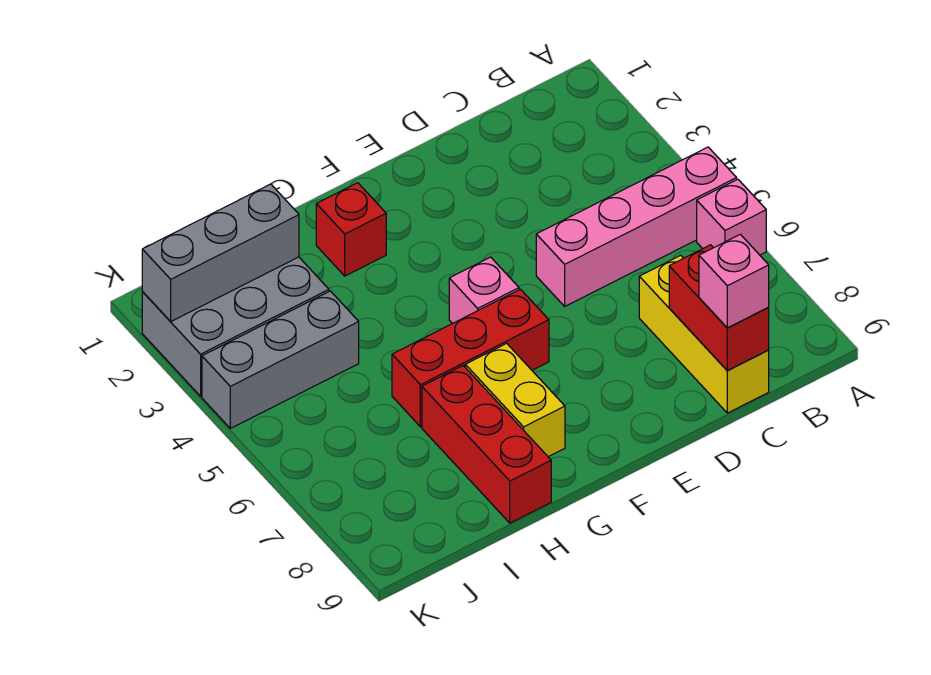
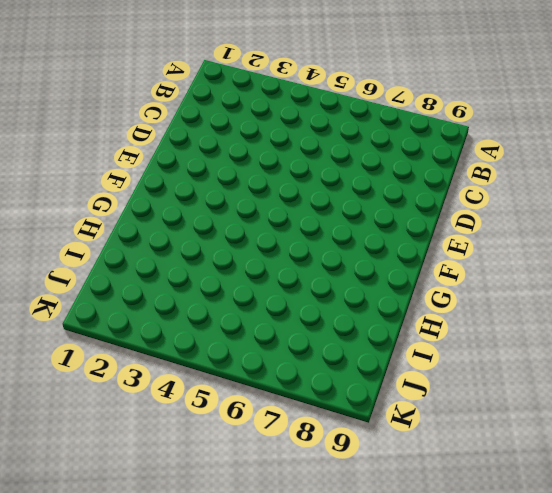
none -> pink 1x4 brick [536,147,737,306]
none -> pink 1x1 brick [697,179,766,255]
none -> yellow 1x3 brick [639,255,769,413]

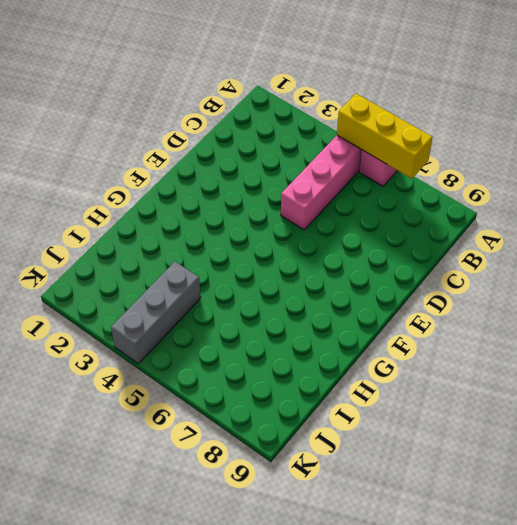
yellow 1x3 brick [337,94,433,179] -> yellow 1x3 brick moved to [639,255,769,413]
none -> pink 1x1 brick [449,257,519,324]
none -> red 1x3 brick [392,289,549,427]
none -> red 1x1 brick [316,183,386,276]

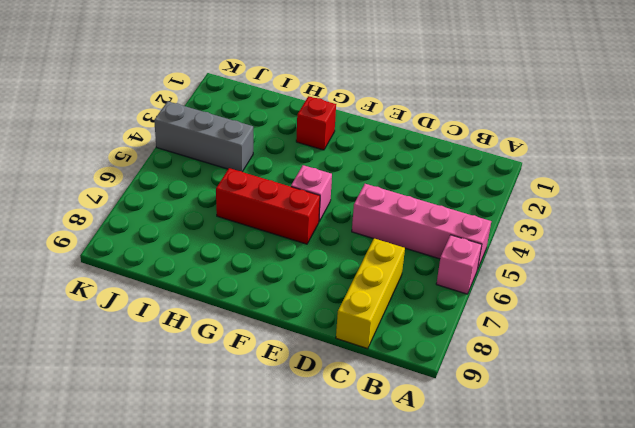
none -> yellow 1x2 brick [465,343,565,457]
none -> red 1x3 brick [422,366,551,523]
none -> grey 2x3 brick [142,257,329,396]

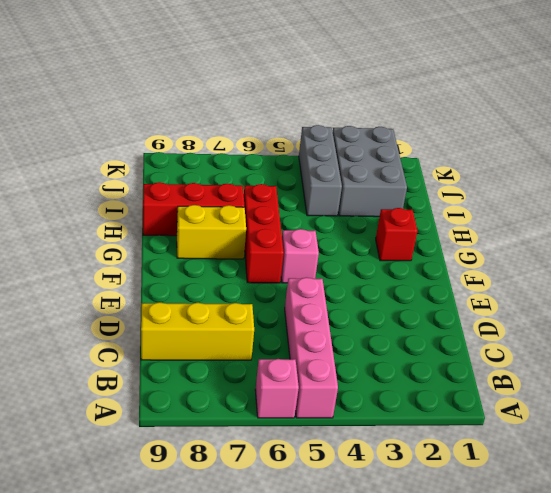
none -> red 1x2 brick [669,245,769,370]
none -> grey 1x3 brick [142,184,299,322]
none -> pink 1x1 brick [699,234,769,328]

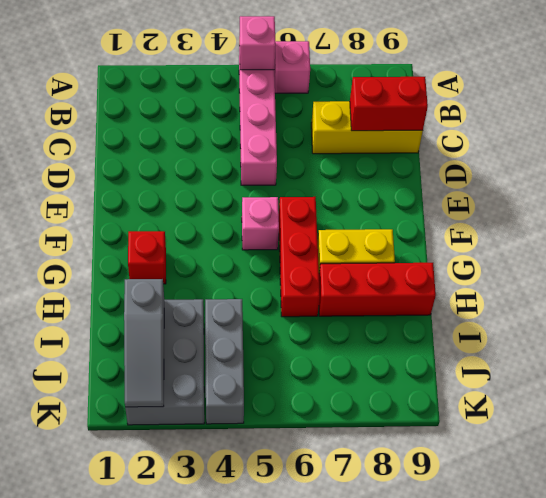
pink 1x1 brick [239,16,276,70] -> pink 1x1 brick moved to [699,234,769,328]
grey 1x3 slope [124,279,164,407] -> grey 1x3 brick [142,184,299,322]

